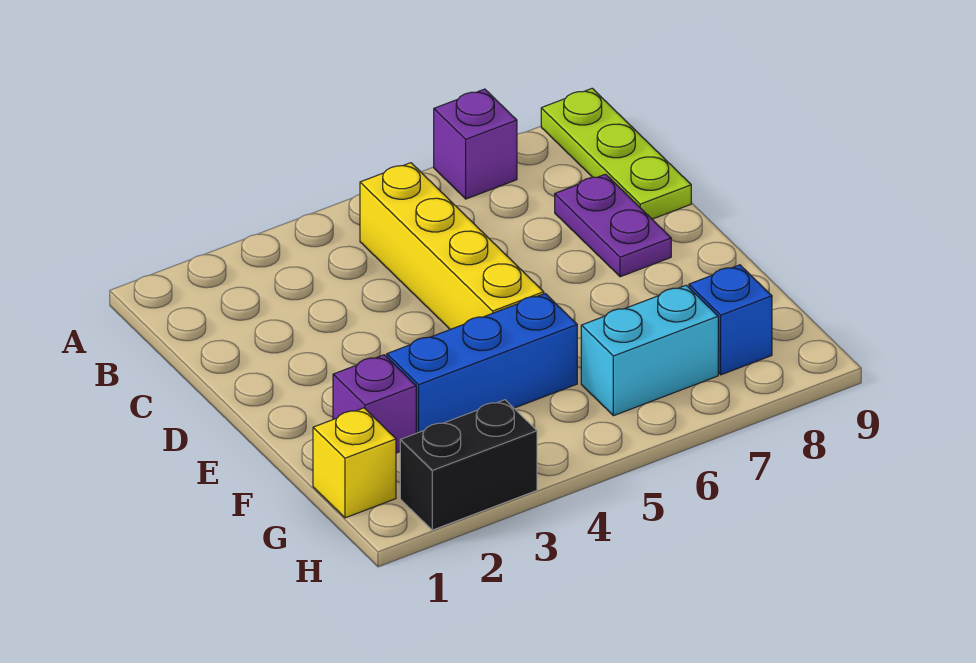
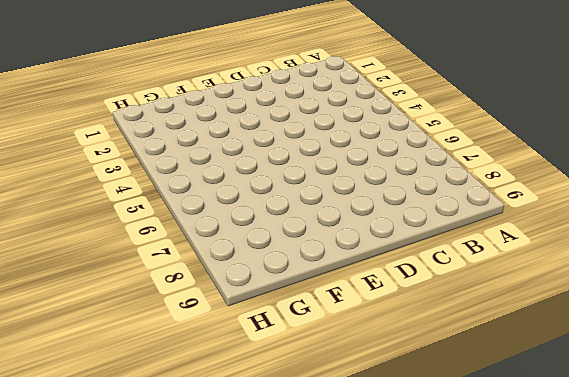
none -> purple 1x1 brick [434,89,517,199]
none -> lime 1x3 plate [541,88,691,219]

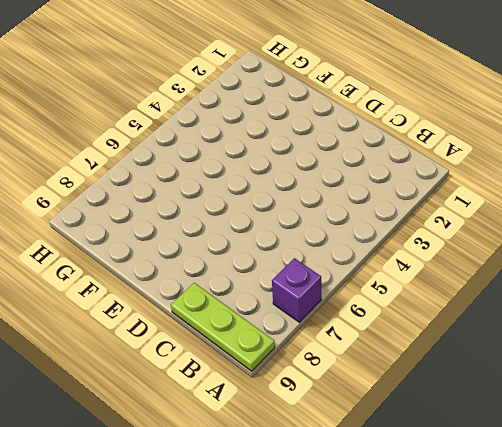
none -> yellow 1x4 brick [360,163,544,329]
none -> purple 1x2 plate [555,174,671,277]

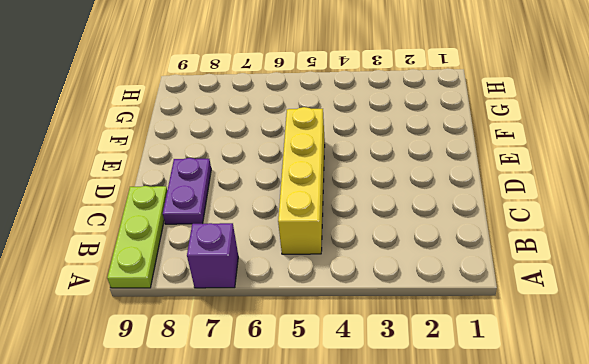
none -> purple 1x1 brick [333,355,416,453]
none -> blue 1x3 brick [387,294,577,433]

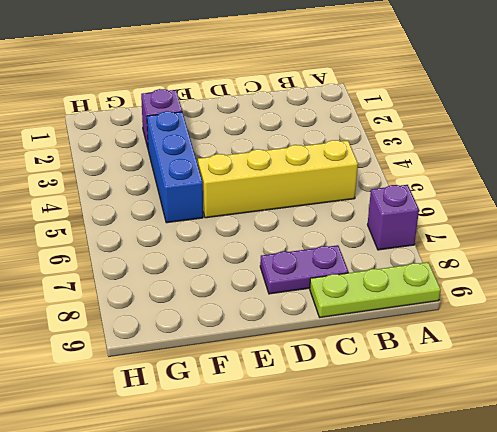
none -> yellow 1x1 brick [313,408,396,518]
none -> cyan 1x2 brick [581,285,718,416]

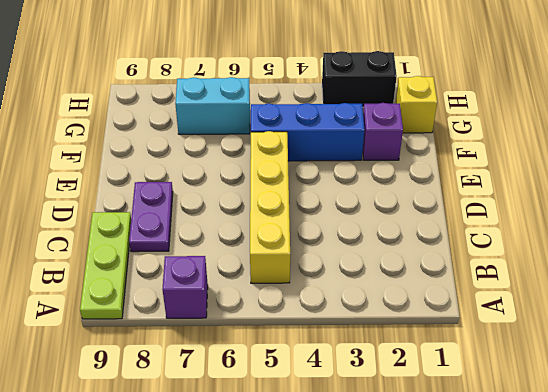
none -> blue 1x1 brick [689,265,772,375]

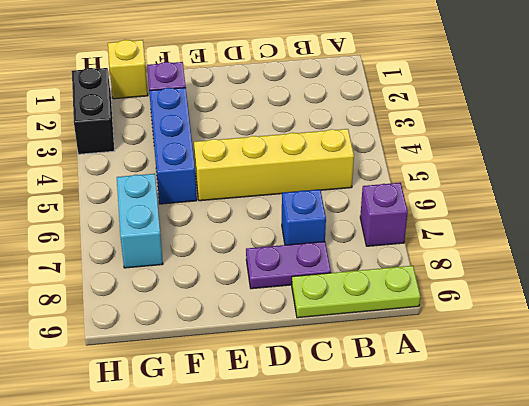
blue 1x1 brick [282,190,326,245] -> blue 1x1 brick moved to [689,265,772,375]

